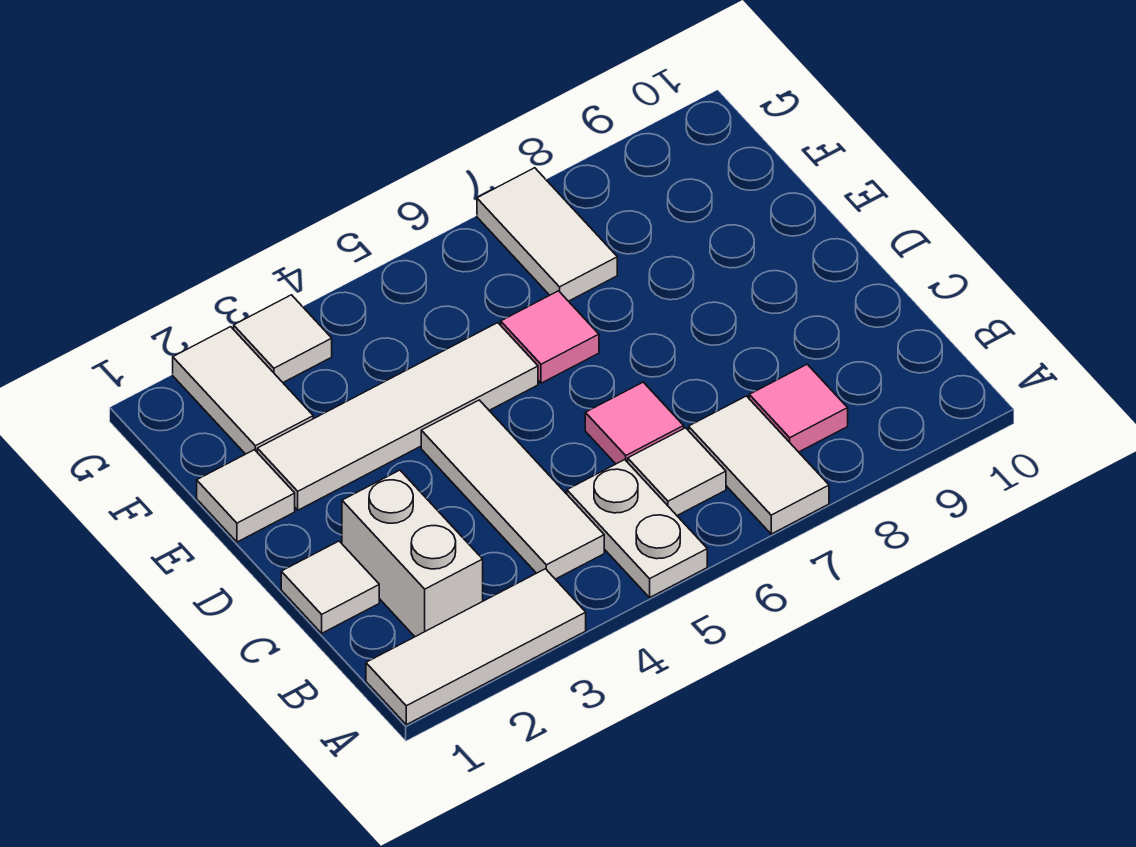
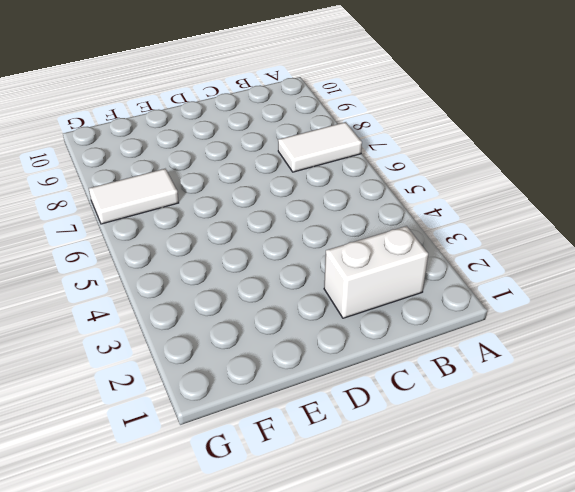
none -> white 1x3 tile [366,569,586,725]
none -> white 1x2 plate [567,460,707,597]
none -> white 1x3 tile [421,400,604,579]

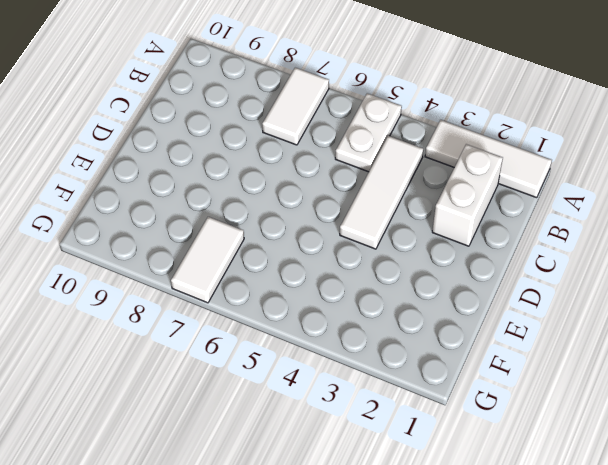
none -> white 1x1 tile [628,428,726,515]
none -> pink 1x1 tile [749,364,848,452]
none -> white 1x1 tile [281,541,379,633]

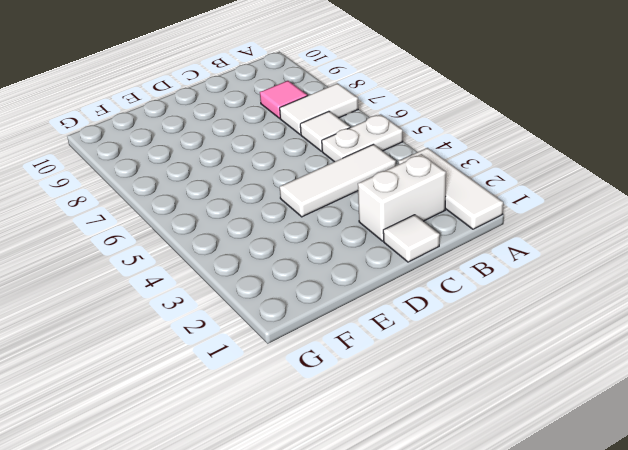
none -> pink 1x1 tile [585,382,684,464]
none -> white 1x1 tile [197,450,295,542]
none -> white 1x4 tile [257,323,538,510]

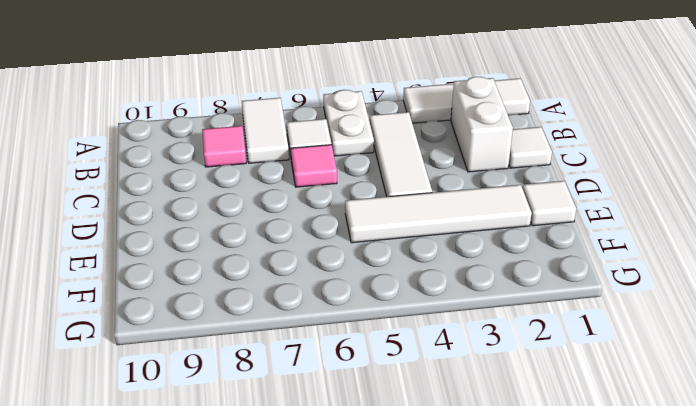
none -> pink 1x1 tile [501,291,599,383]
none -> white 1x2 tile [173,327,313,454]
none -> white 1x2 tile [477,168,617,301]

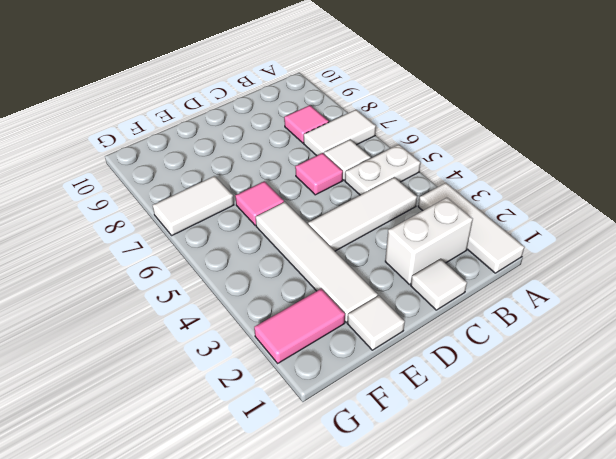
pink 1x2 tile [254,289,345,363] -> white 1x2 tile [173,327,313,454]
none -> white 1x1 tile [234,295,332,382]

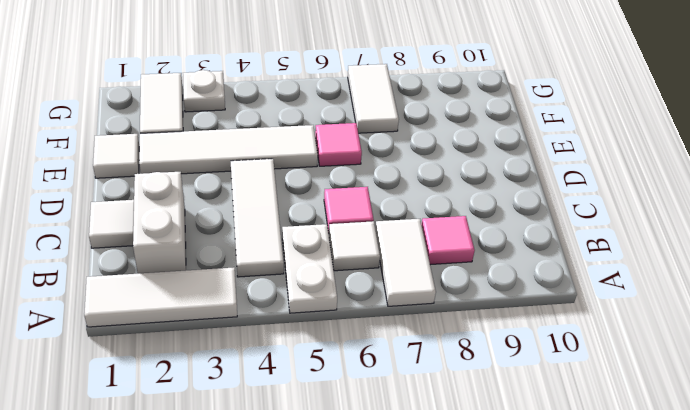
white 1x1 plate [183,70,225,112] -> white 1x1 tile [234,295,332,382]

